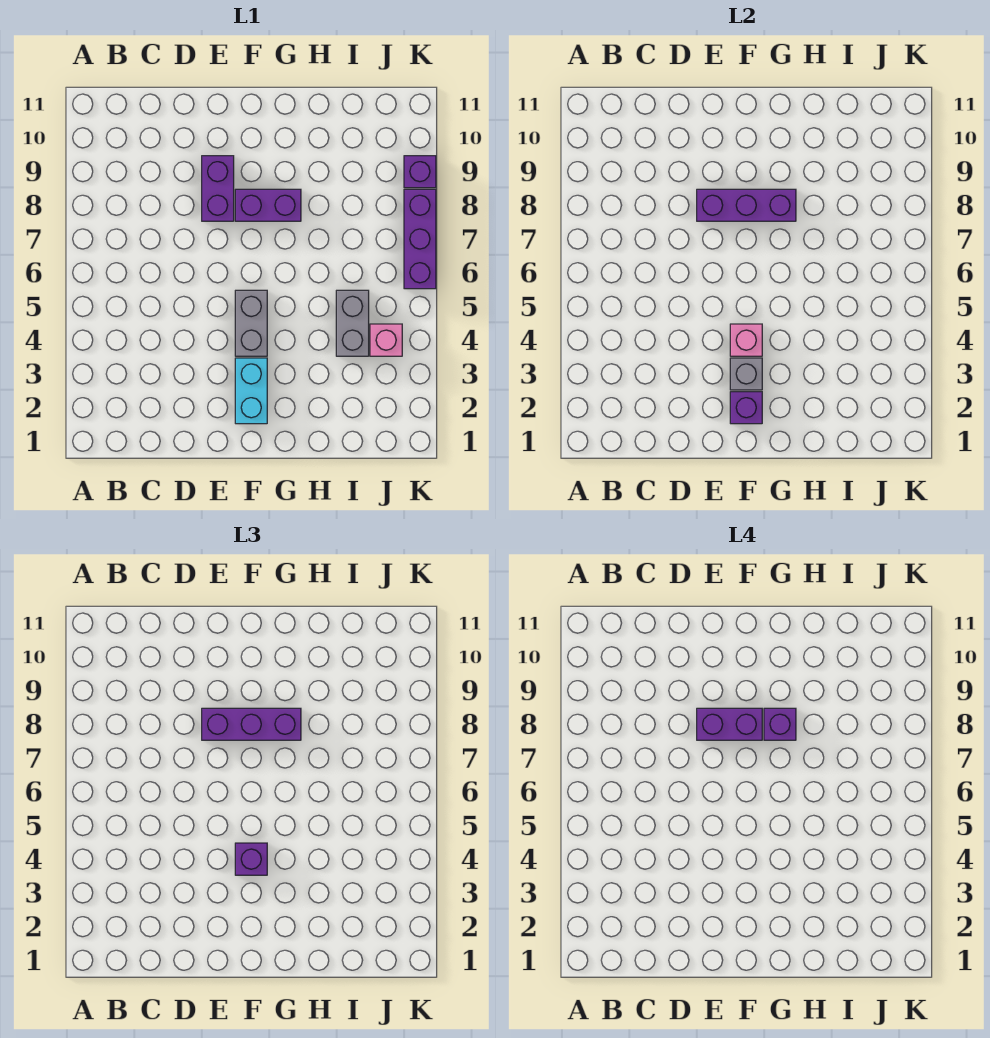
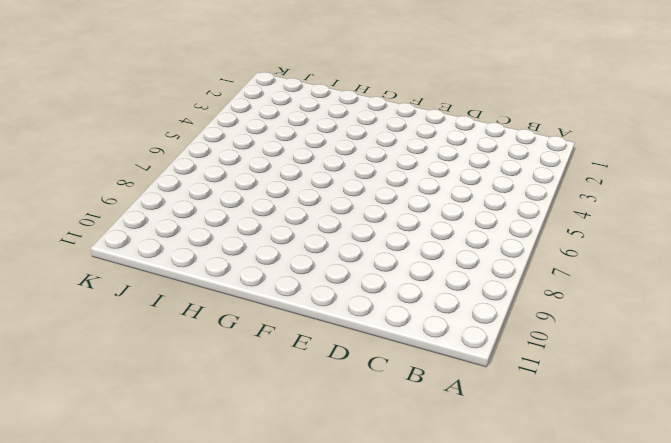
none -> purple 1x2 brick [202,156,234,221]
none -> cyan 1x2 brick [235,358,267,424]
none -> grey 1x2 brick [235,290,267,356]

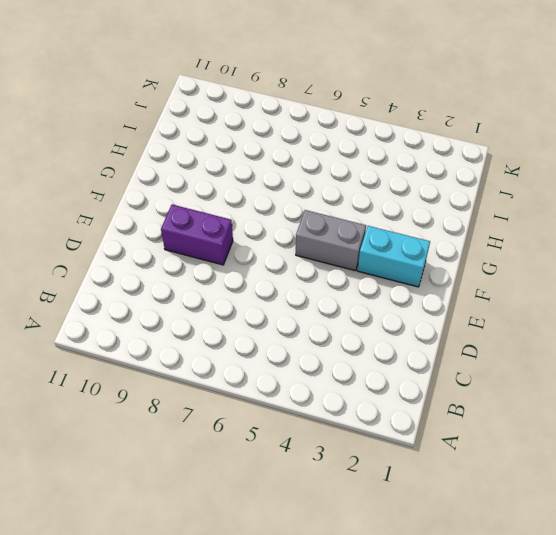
none -> purple 1x2 brick [235,189,301,221]
none -> grey 1x2 brick [336,290,369,356]
none -> pink 1x1 brick [370,324,402,356]

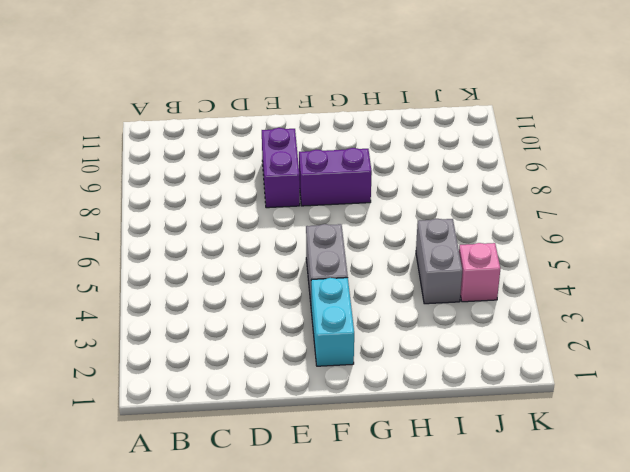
none -> purple 1x3 brick [404,189,436,289]
none -> purple 1x1 brick [404,156,436,188]
none -> purple 1x3 brick [697,189,796,221]

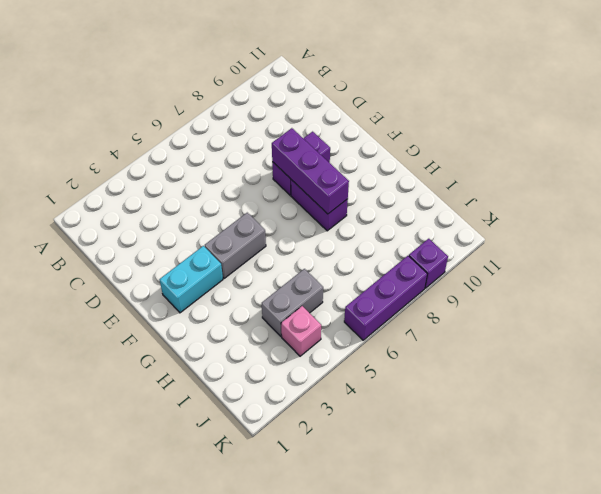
none -> purple 1x1 brick [730,392,762,424]
none -> grey 1x1 brick [730,358,762,390]
none -> pink 1x1 brick [730,324,762,356]

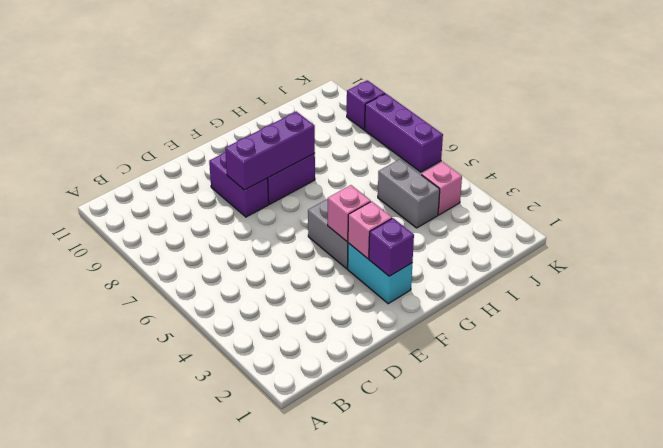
pink 1x1 brick [348,201,392,259] -> grey 1x1 brick [730,358,762,390]
none -> purple 1x3 brick [202,708,301,740]
none -> purple 1x1 brick [235,843,267,875]
none -> purple 1x2 brick [697,708,762,740]

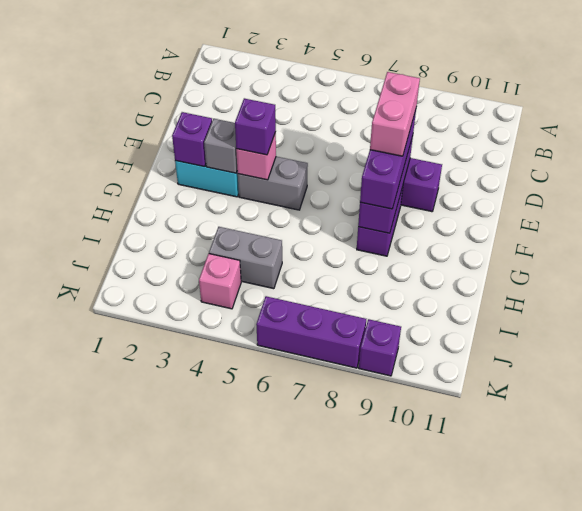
pink 1x2 brick [370,72,420,156] -> purple 1x2 brick [697,708,762,740]
none -> purple 1x1 brick [764,708,796,740]

